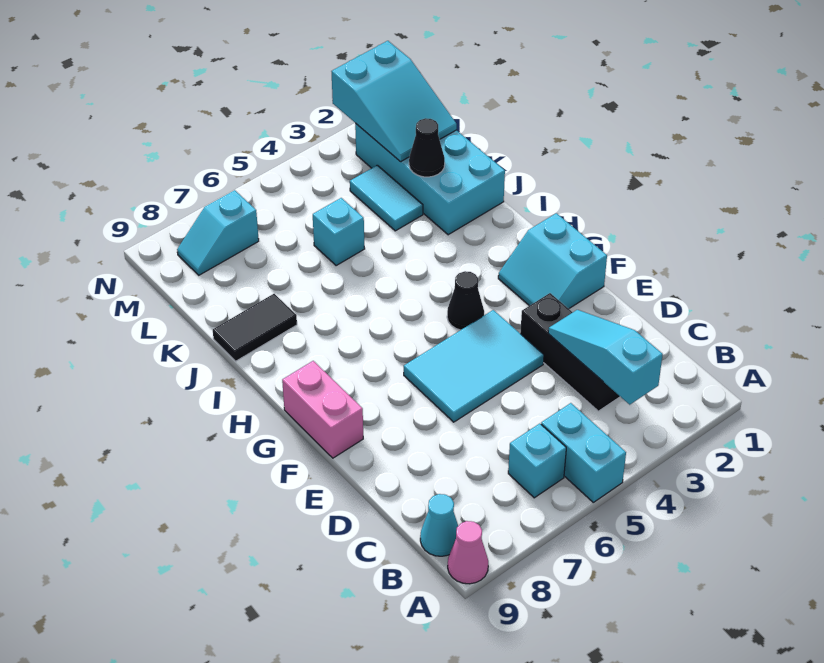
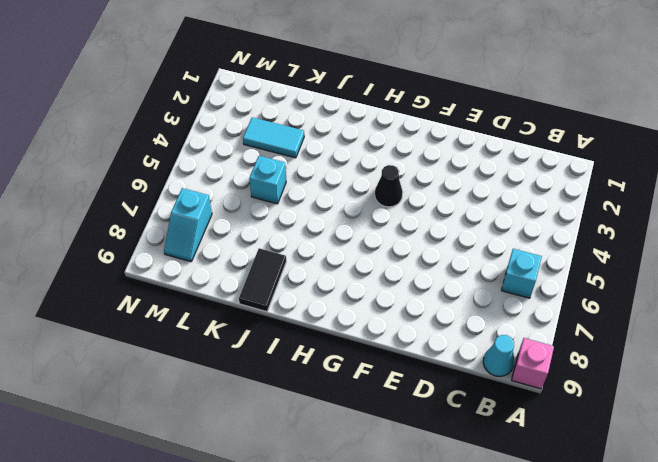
pink 1x1 brick [512,338,554,389] -> pink 1x1 cone [448,521,488,584]
none -> cyan 1x2 brick [541,403,626,502]
none -> black 1x3 brick [520,293,620,411]
none -> cyan 2x3 tile [404,310,544,422]

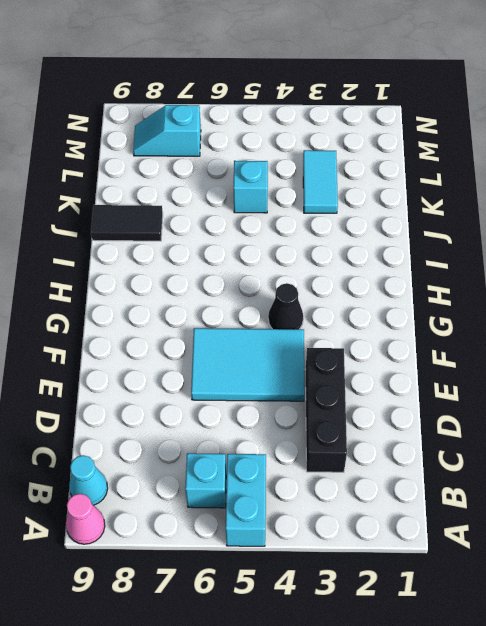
none -> cyan 2x2 slope [498,213,607,309]
none -> pink 1x2 brick [282,361,363,458]
none -> cyan 2x4 brick [355,123,505,235]

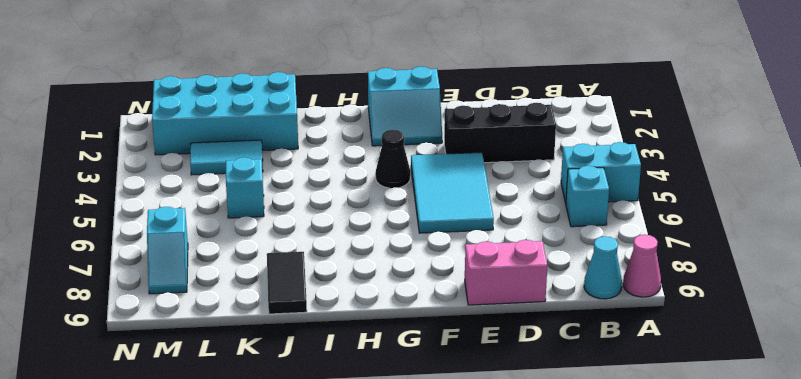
pink 1x2 brick [465,240,547,305] -> pink 1x2 brick moved to [282,361,363,458]
none -> cyan 1x3 slope [548,310,663,405]
none -> black 1x1 cone [409,118,445,177]
none -> cyan 2x3 slope [331,41,457,162]

